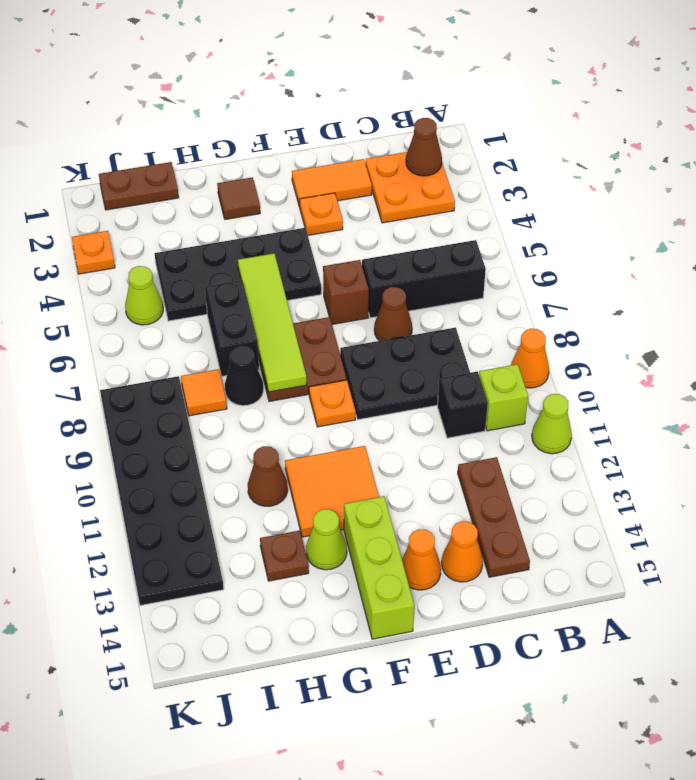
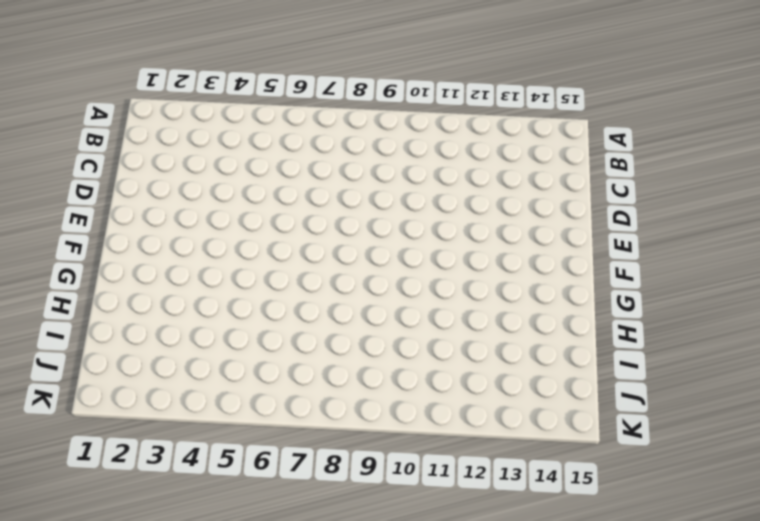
none -> orange 1x1 cone [511,329,549,388]
none -> lime 1x1 cone [532,394,572,454]
none -> orange 2x2 plate [366,152,455,223]
none -> black 1x3 brick [362,240,486,318]

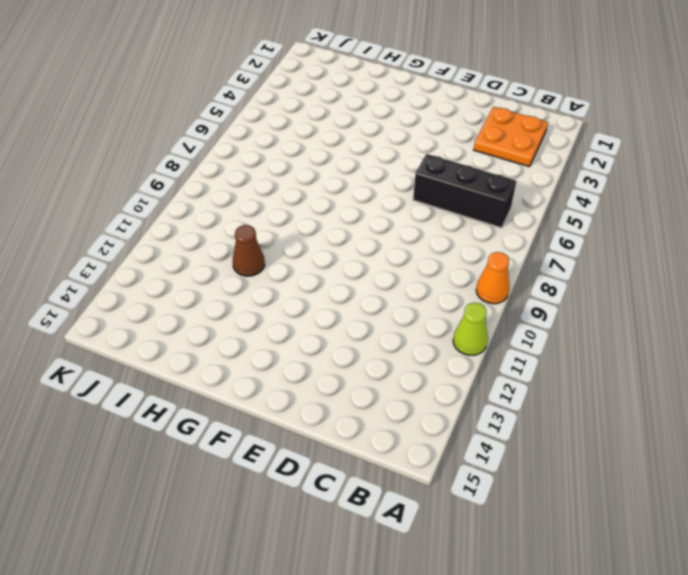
none -> lime 1x1 brick [479,364,528,431]
none -> black 2x3 plate [340,327,470,420]
none -> black 1x1 brick [438,372,488,438]
none -> brown 1x3 plate [458,457,530,577]

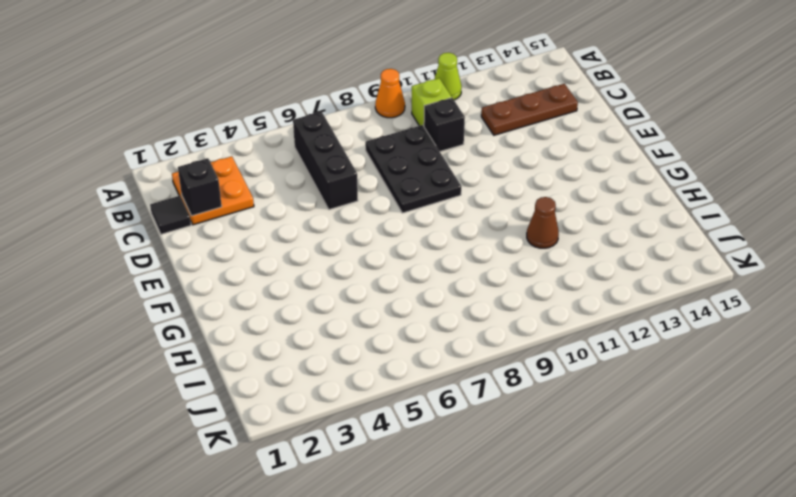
black 1x1 tile [150,196,191,234] -> none
black 1x1 brick [178,158,222,216] -> none
none -> orange 1x2 tile [292,159,372,207]
none -> brown 1x1 cone [374,287,412,341]
none -> orange 1x1 cone [442,521,483,582]
none -> orange 1x1 plate [299,193,343,235]

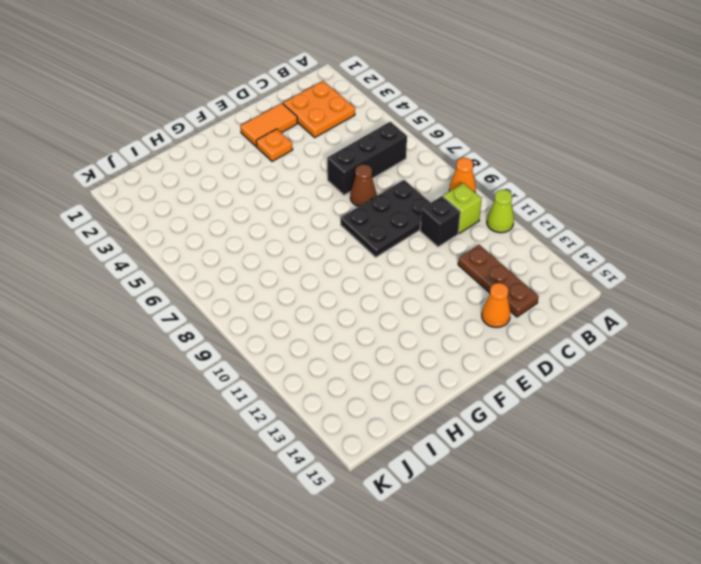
none -> brown 1x1 brick [323,260,369,324]
none -> orange 1x1 cone [402,529,441,590]
none -> black 2x4 plate [155,228,321,321]
none -> brown 2x2 plate [258,317,347,401]

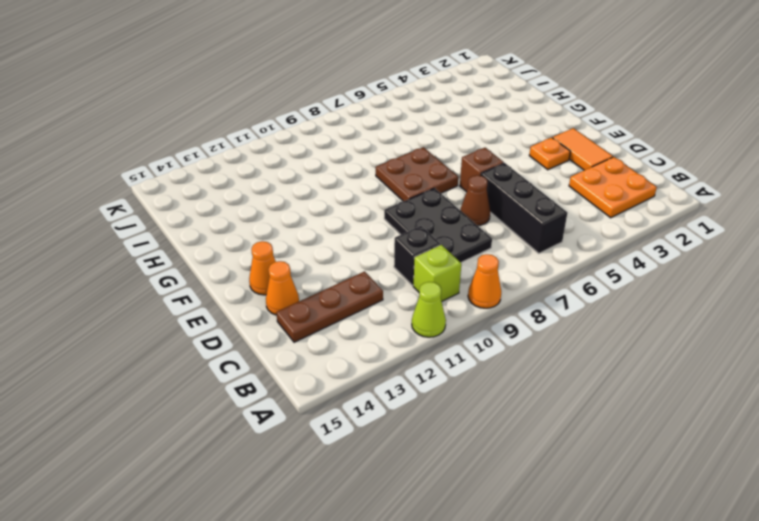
none -> black 2x4 plate [155,228,321,321]
none -> orange 1x1 plate [309,380,356,427]
none -> orange 2x2 tile [285,446,379,537]
none -> lime 1x3 brick [344,496,414,639]

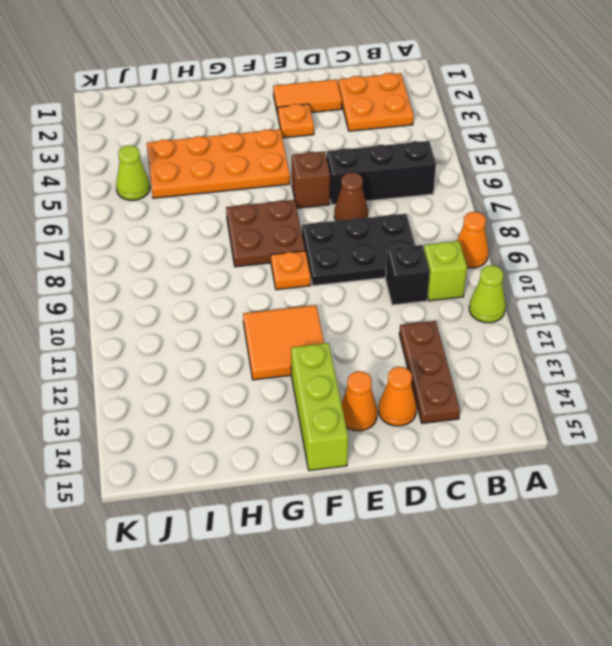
orange 2x4 plate [147,129,290,198] -> black 2x4 plate [155,228,321,321]
none -> brown 1x1 tile [217,177,260,220]
none -> lime 1x1 cone [306,509,347,570]
none -> black 1x2 brick [205,280,259,376]
none -> black 1x1 cone [225,346,263,406]

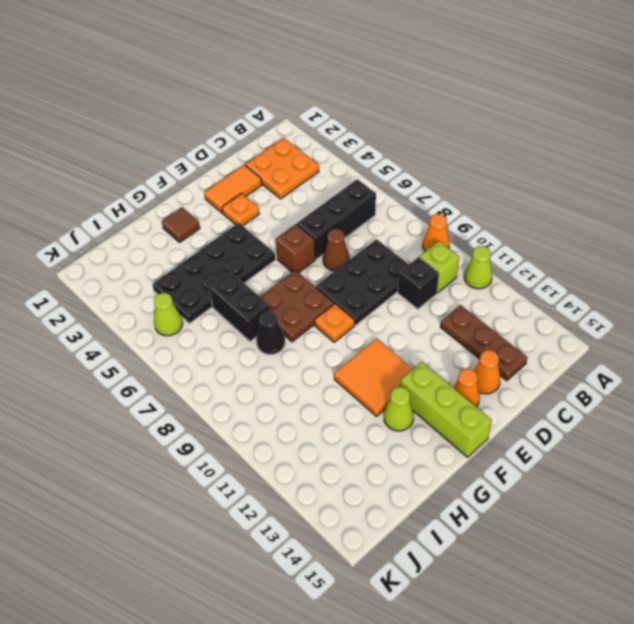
none -> brown 1x1 cone [248,446,288,506]
none -> brown 1x1 plate [260,531,309,581]
none -> brown 1x2 plate [99,162,179,210]
none -> orange 1x1 tile [181,369,227,416]

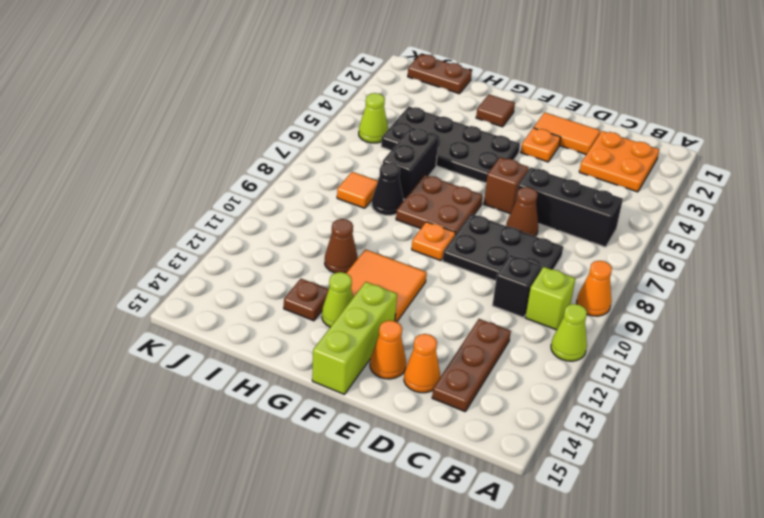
none -> black 2x6 plate [100,376,224,606]
none -> orange 1x1 plate [72,231,115,274]
none -> brown 1x1 cone [406,118,442,176]
none -> lime 1x4 tile [238,253,307,392]

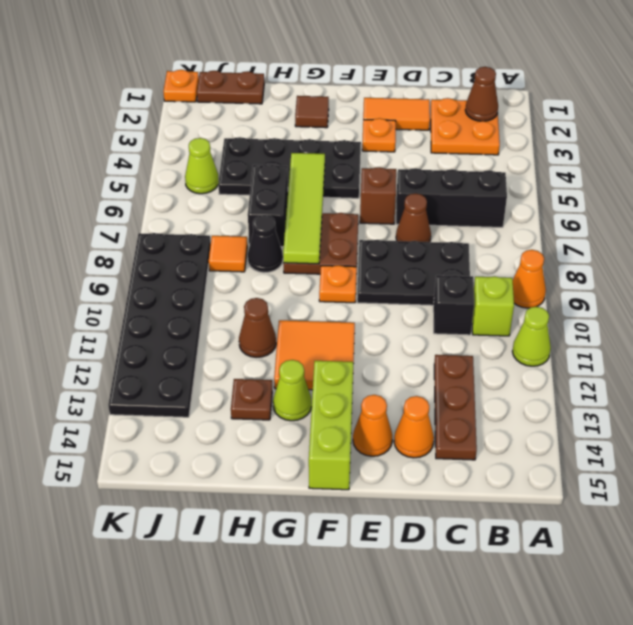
orange 1x1 plate [163,70,199,102] -> orange 1x1 plate moved to [72,231,115,274]

